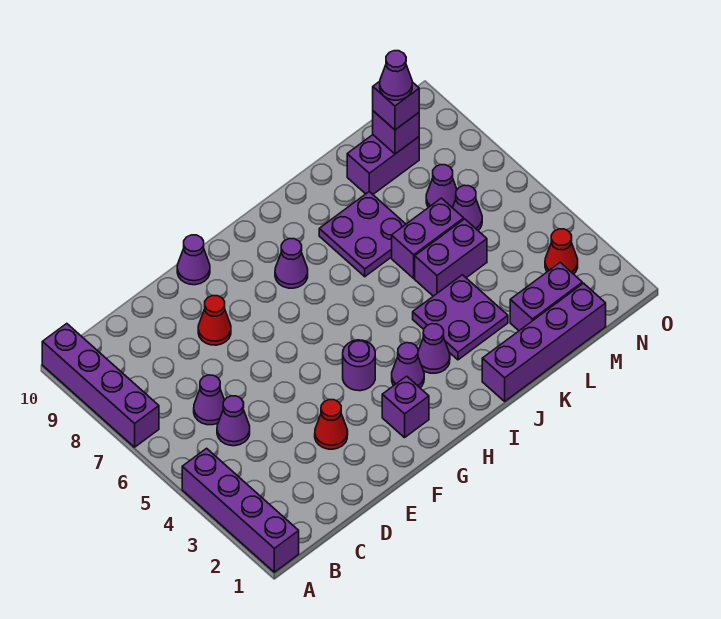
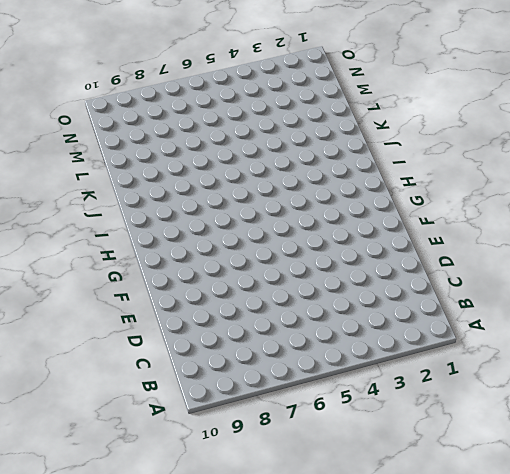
none -> purple 1x4 brick [182,448,299,572]
none -> purple 1x4 brick [42,324,159,447]
none -> purple 1x1 cone [217,396,250,446]

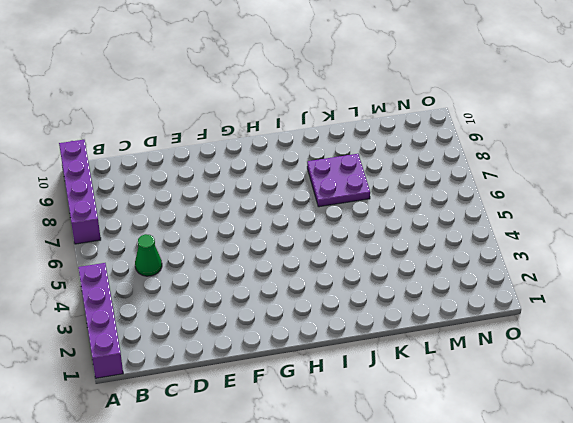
green 1x1 cone [135,234,162,276] -> purple 1x1 cone [217,396,250,446]
none -> purple 1x1 cone [194,375,224,425]
none -> red 1x1 cone [315,400,348,449]
none -> red 1x1 cone [198,296,231,345]

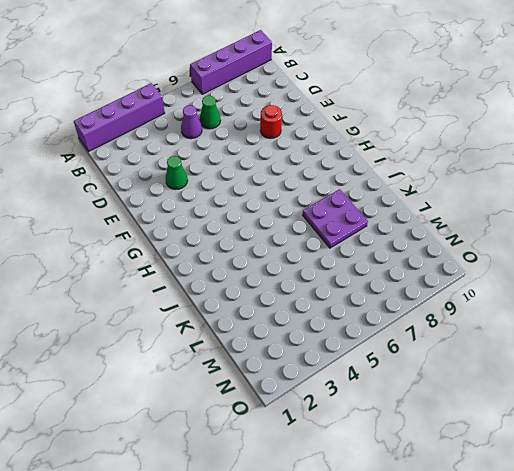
green 1x1 cone [200,96,221,129] -> purple 1x1 cone [194,375,224,425]
green 1x1 cone [165,156,188,189] -> red 1x1 cone [315,400,348,449]
red 1x1 round brick [260,105,282,139] -> red 1x1 cone [198,296,231,345]
none -> purple 1x1 cone [177,235,210,285]
none -> purple 1x1 brick [382,376,429,438]
none -> purple 1x1 round brick [343,340,375,391]

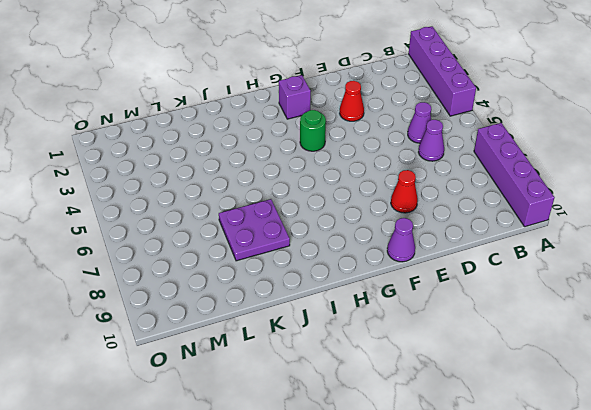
green 1x1 round brick [300,110,326,151] -> purple 1x1 round brick [343,340,375,391]
none -> purple 1x1 cone [392,343,424,388]
none -> purple 1x1 cone [275,239,308,288]
none -> purple 1x1 cone [418,324,450,373]

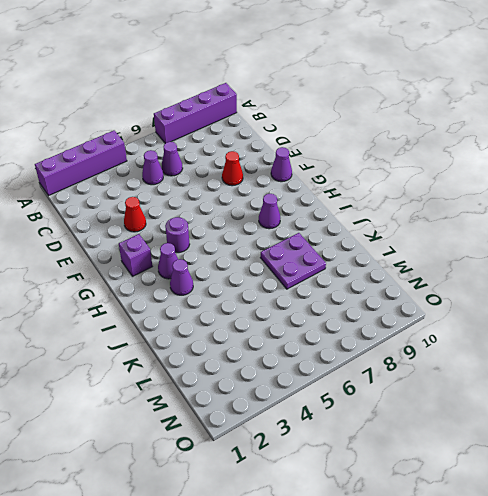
none -> purple 1x4 brick [482,283,606,401]
none -> purple 2x2 plate [413,275,508,360]
none -> purple 1x2 brick [415,219,487,296]

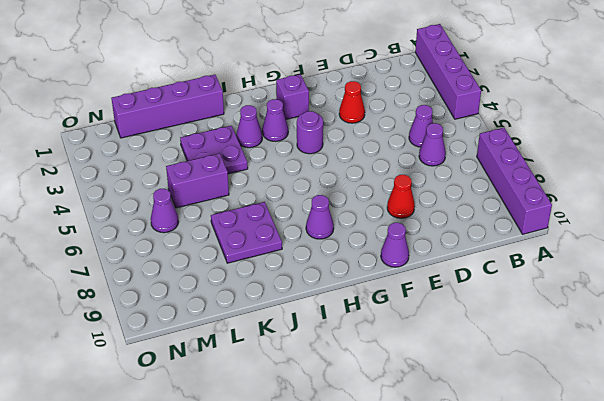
none -> purple 1x2 brick [392,198,464,278]
none -> purple 1x2 brick [510,263,582,331]
none -> purple 1x2 brick [347,135,419,194]

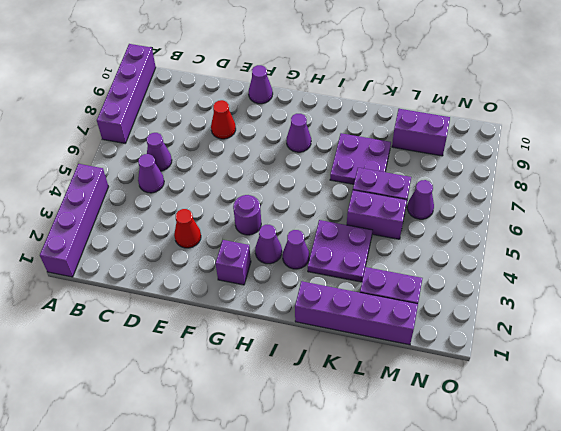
none -> purple 1x1 cone [426,165,457,208]
none -> red 1x1 cone [545,229,578,274]
none -> purple 1x1 brick [373,111,419,154]

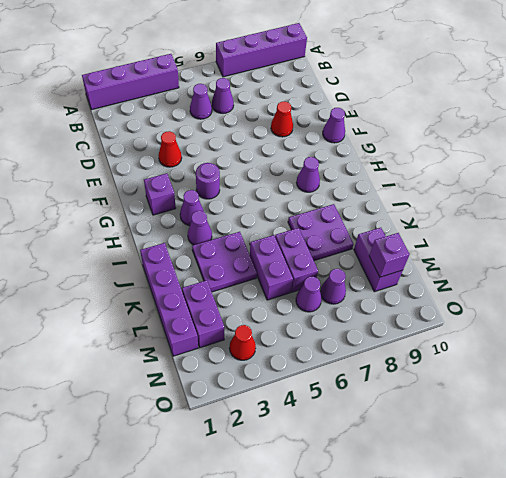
none -> purple 1x1 brick [373,81,419,130]
none -> purple 1x1 cone [380,51,412,100]

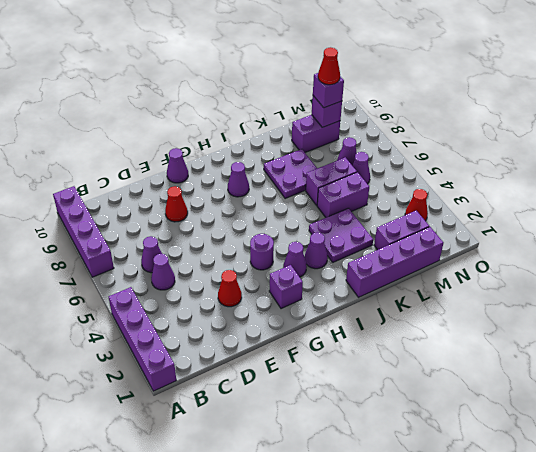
red 1x1 cone [318,47,340,85] -> purple 1x1 cone [380,51,412,100]

